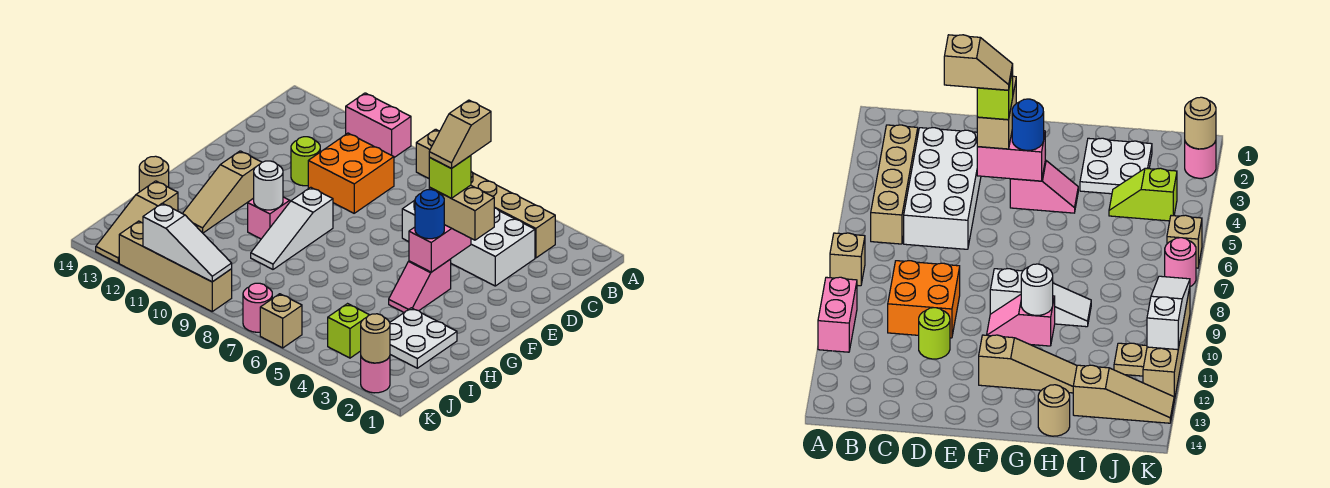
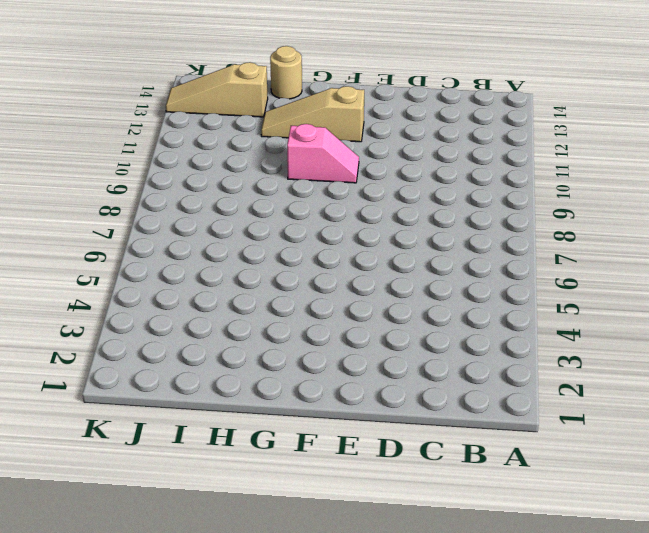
none -> tan 1x1 brick [416,129,440,178]
none -> pink 1x2 brick [346,93,411,157]
none -> tan 1x4 brick [471,172,555,258]

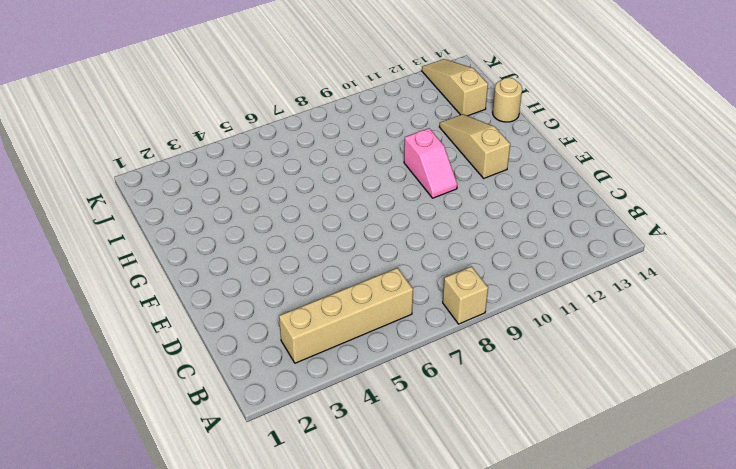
none -> pink 1x2 brick [346,93,411,157]
none -> white 2x4 brick [402,200,535,286]
none -> orange 2x2 brick [308,133,394,213]

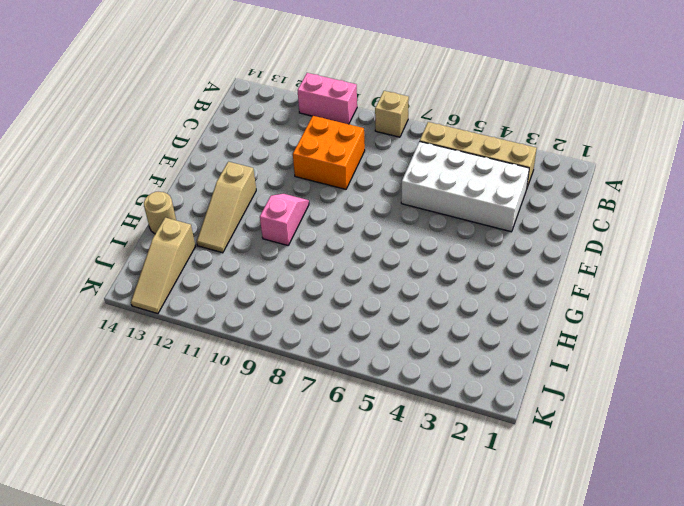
none -> lime 1x1 round brick [291,137,320,186]
none -> pink 1x2 slope [389,260,451,312]
none -> white 1x3 slope [251,187,333,269]

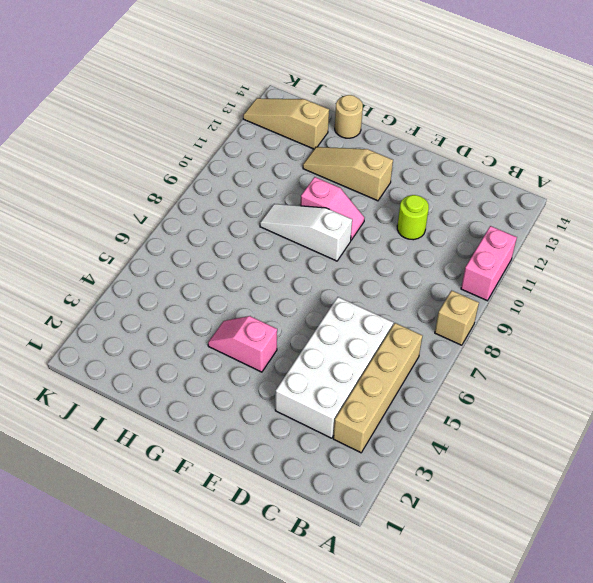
none -> orange 2x2 brick [308,133,394,213]
none -> white 2x2 plate [390,308,457,368]
none -> lime 1x2 slope [328,304,369,358]

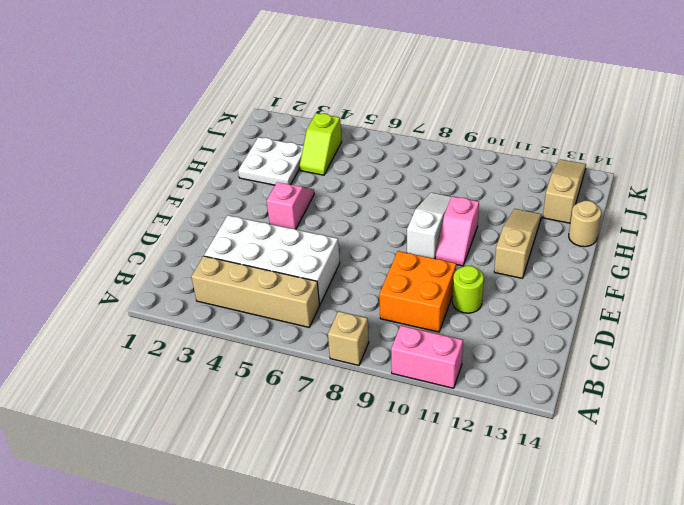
none -> tan 1x1 plate [1114,343,1147,376]
none -> pink 1x1 round brick [361,356,390,393]
none -> tan 1x1 brick [260,294,302,348]

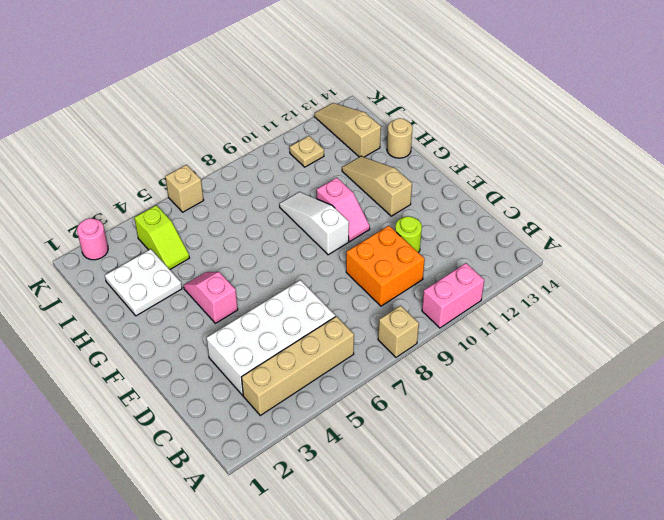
none -> pink 1x1 round brick [243,283,272,332]
none -> tan 1x4 brick [119,221,232,311]
none -> pink 1x2 brick [409,225,471,272]

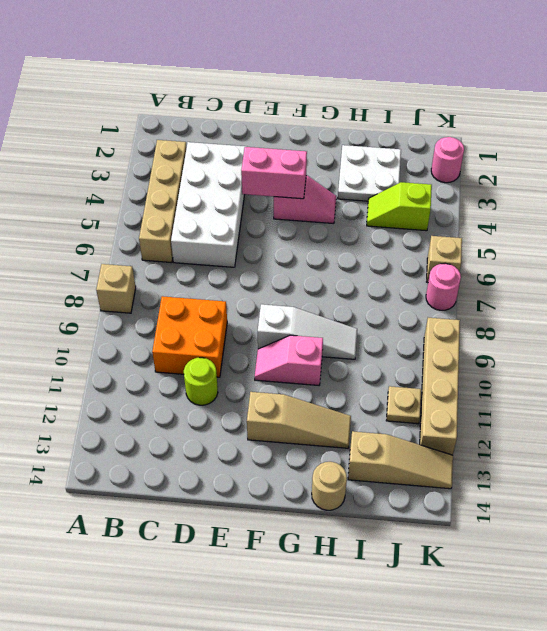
none -> pink 1x2 brick [346,93,411,157]
none -> white 1x1 round brick [254,161,283,210]
none -> tan 1x1 round brick [361,314,390,363]

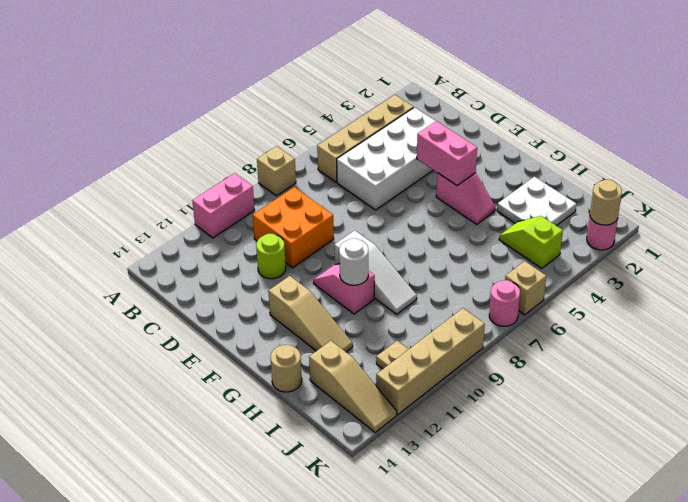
none -> white 1x3 slope [143,203,232,282]
none -> tan 1x2 brick [429,185,494,240]
none -> blue 1x1 round brick [415,190,444,239]

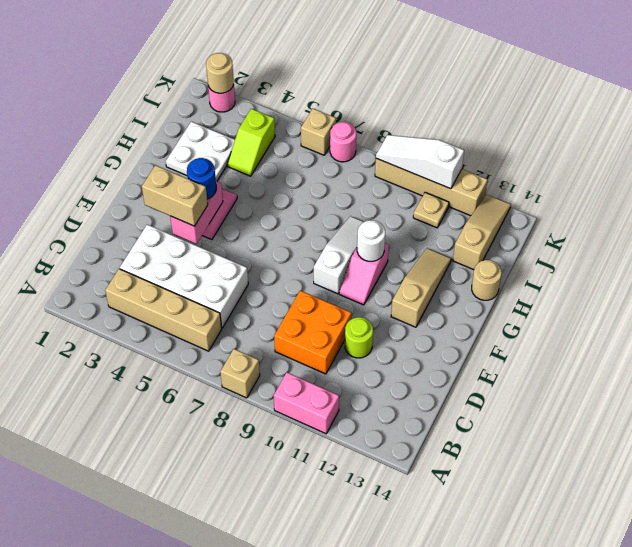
none -> lime 1x1 brick [429,156,471,198]
none -> tan 1x2 slope [429,100,491,168]

